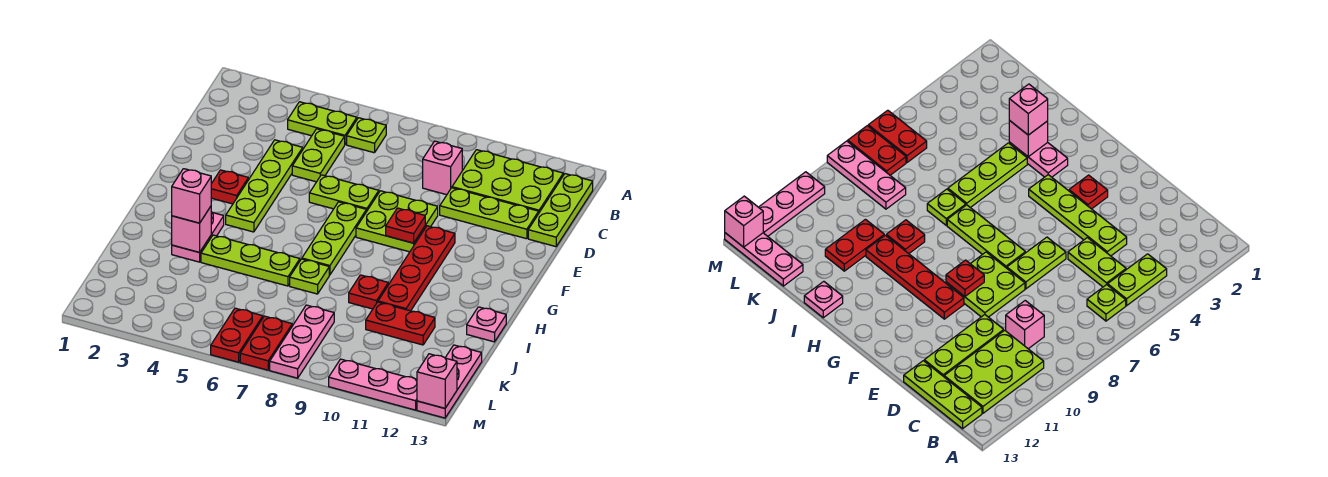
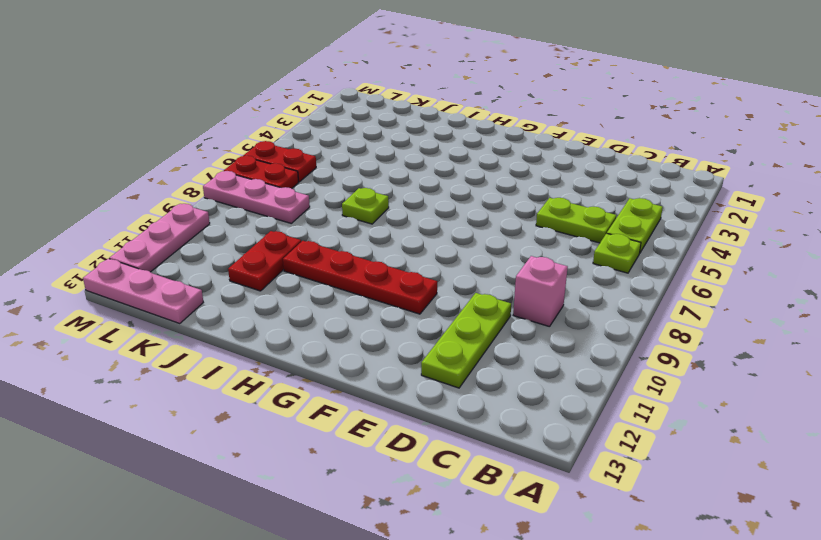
none -> lime 2x3 plate [452,150,563,212]
none -> lime 1x3 plate [528,174,593,247]
none -> lime 1x4 plate [226,140,303,232]

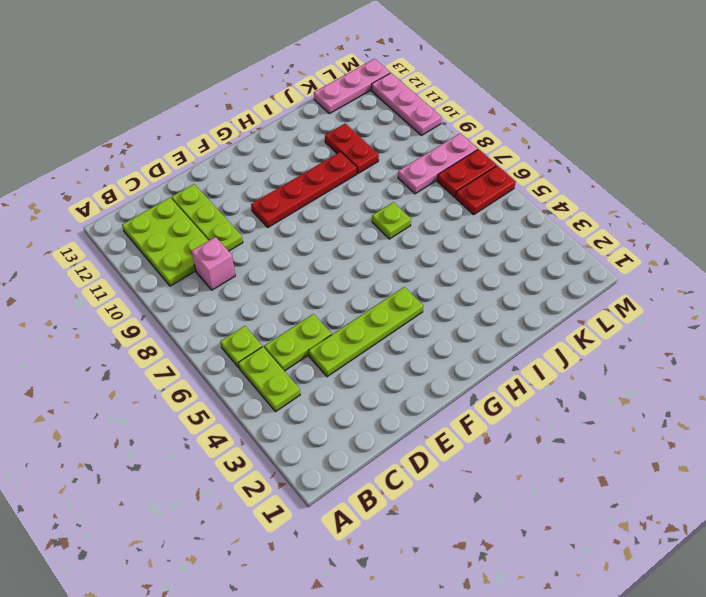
none -> lime 1x3 plate [528,174,593,247]
none -> lime 1x2 plate [309,175,379,212]
none -> lime 2x2 plate [356,191,438,252]

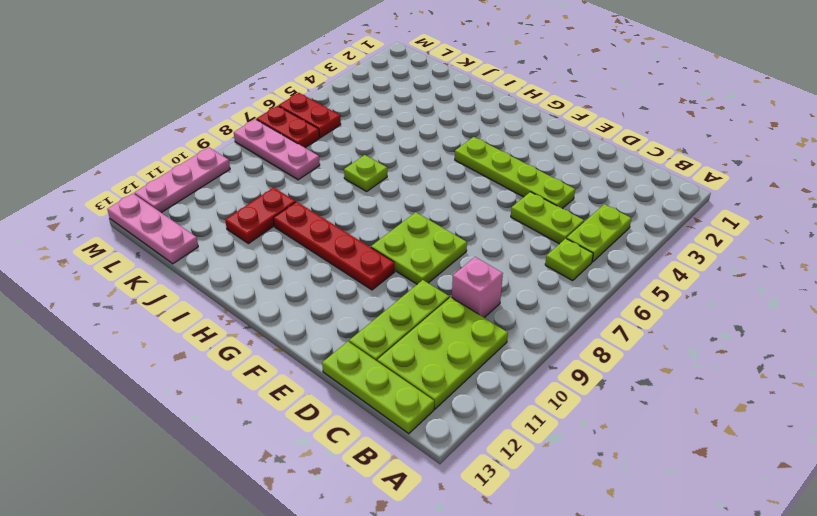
none -> lime 1x2 plate [309,175,379,212]
none -> red 1x1 plate [211,170,248,204]
none -> lime 1x3 plate [302,202,366,275]

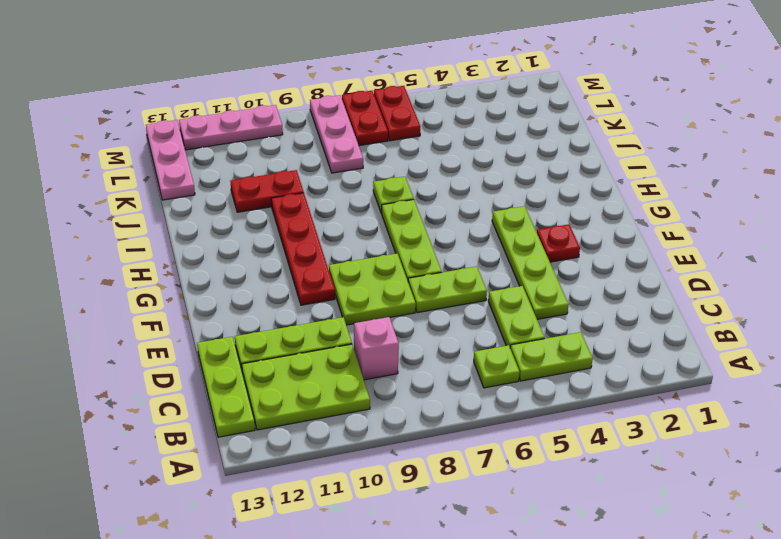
none -> pink 1x2 plate [172,212,224,262]
none -> lime 1x3 plate [201,235,300,286]
none -> red 1x1 plate [349,275,388,309]

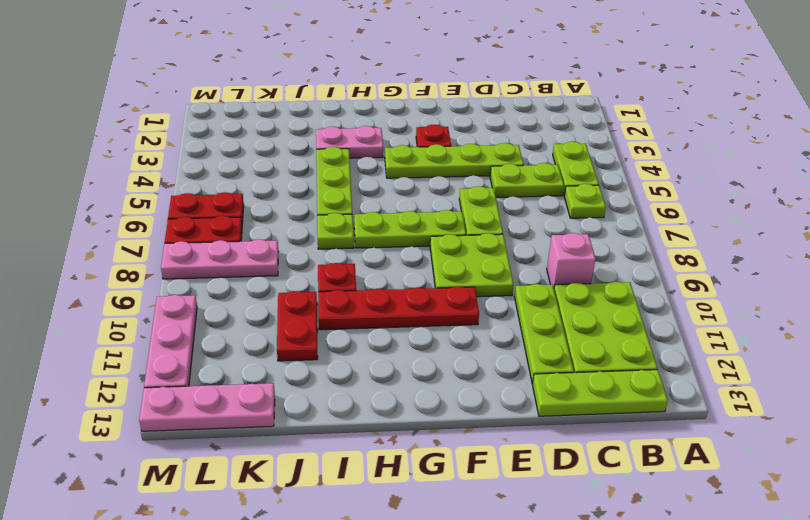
none -> pink 1x1 plate [467,307,506,342]
none -> red 1x1 plate [386,208,425,243]
none -> pink 1x1 brick [172,207,211,252]

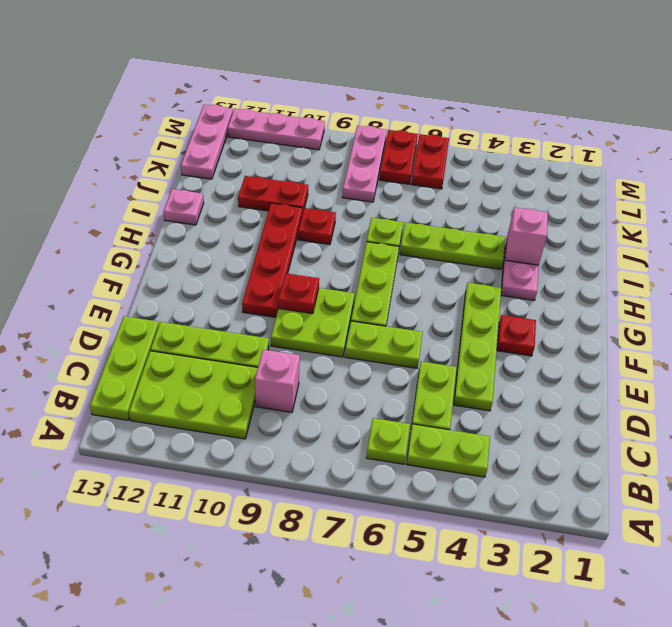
none -> pink 1x1 brick [417,354,457,408]
none -> pink 1x1 brick [172,169,211,223]

